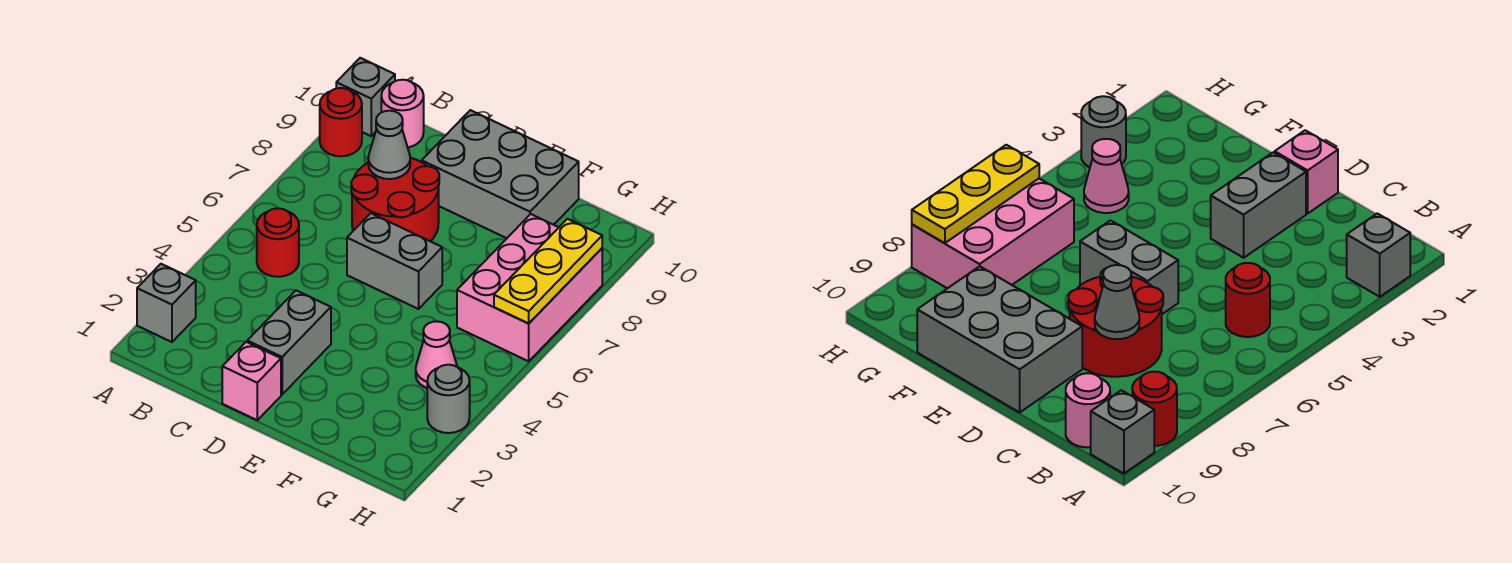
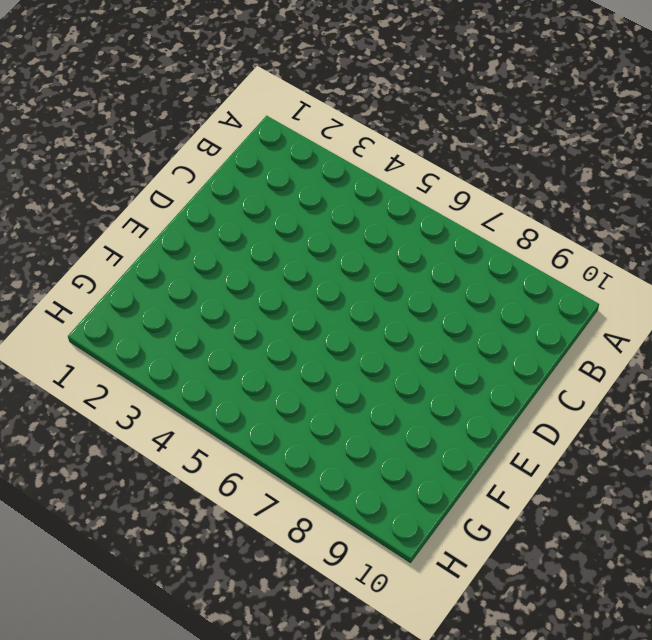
none -> grey 1x1 brick [137,264,196,342]
none -> red 1x1 round brick [320,88,362,156]
none -> grey 1x1 brick [336,58,395,136]

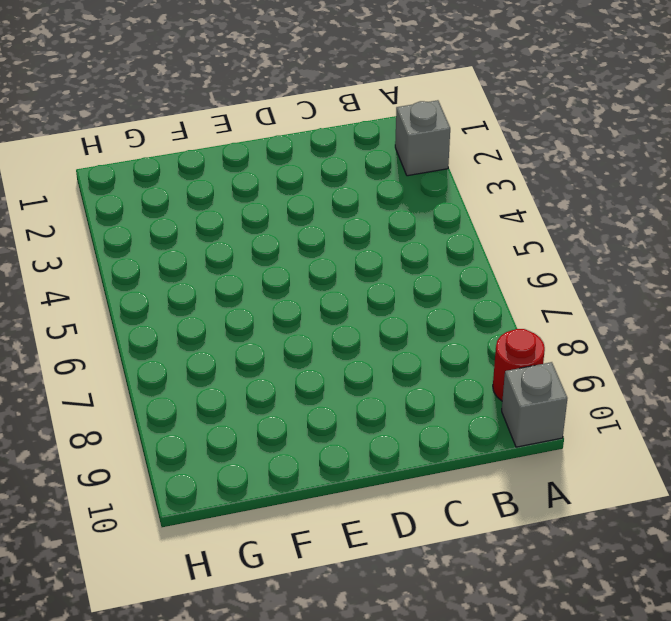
none -> red 1x1 round brick [257,208,299,277]
none -> pink 1x1 round brick [381,80,424,147]
none -> red 2x2 round brick [351,158,439,241]

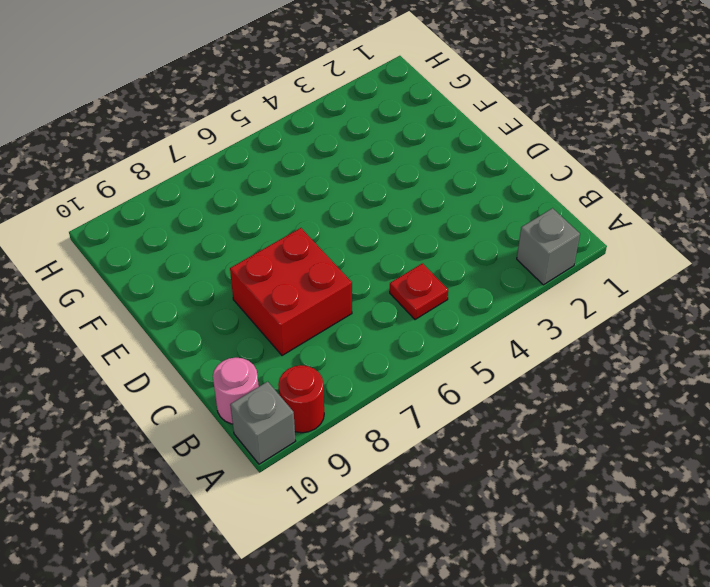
red 1x1 plate [390,263,448,320] -> red 1x1 round brick [257,208,299,277]
red 2x2 brick [230,228,352,356] -> red 2x2 round brick [351,158,439,241]
none -> pink 1x1 brick [222,342,281,420]
none -> grey 1x2 brick [247,291,331,394]
none -> grey 1x2 brick [347,213,442,309]

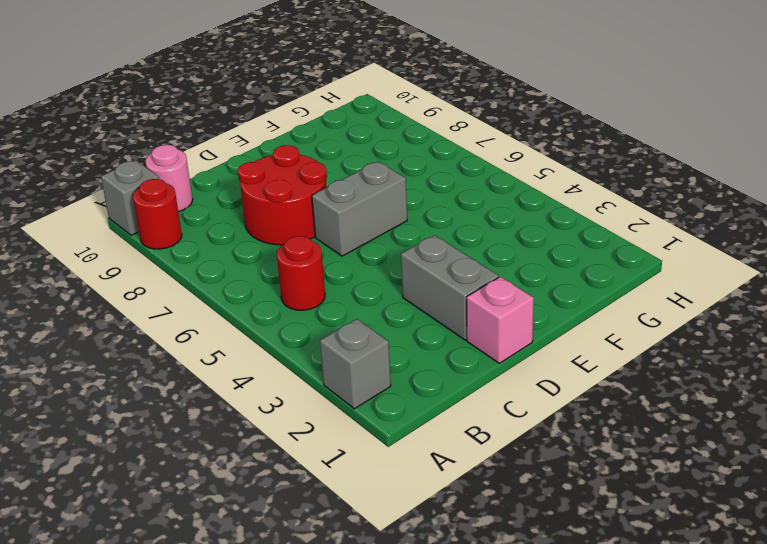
none -> grey 2x3 brick [422,110,579,238]
none -> pink 1x1 cone [416,321,457,388]
none -> pink 2x3 brick [457,214,602,361]

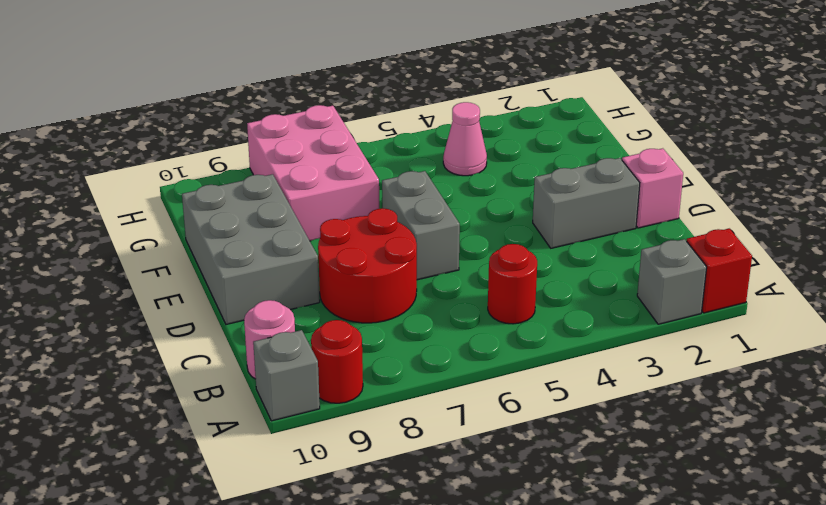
red 1x1 brick [687,229,752,313] -> none
pink 2x3 brick [247,105,379,241] -> pink 2x3 brick turned to [457,214,602,361]
none -> grey 1x1 round brick [427,365,470,433]
none -> grey 1x1 cone [368,111,410,179]
none -> yellow 1x3 plate [494,219,602,323]

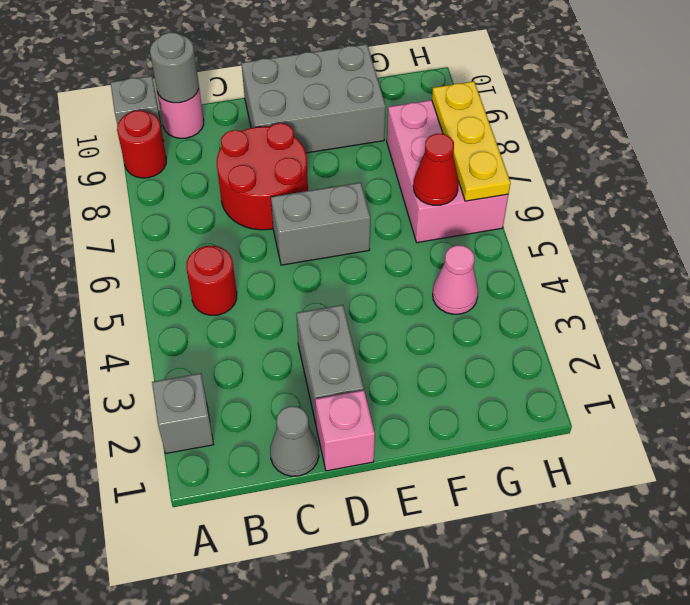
grey 1x1 round brick [150,32,199,103] -> grey 1x1 round brick moved to [427,365,470,433]
grey 1x1 cone [270,406,319,476] -> grey 1x1 cone moved to [368,111,410,179]
red 1x1 cone [413,134,459,205] -> none

